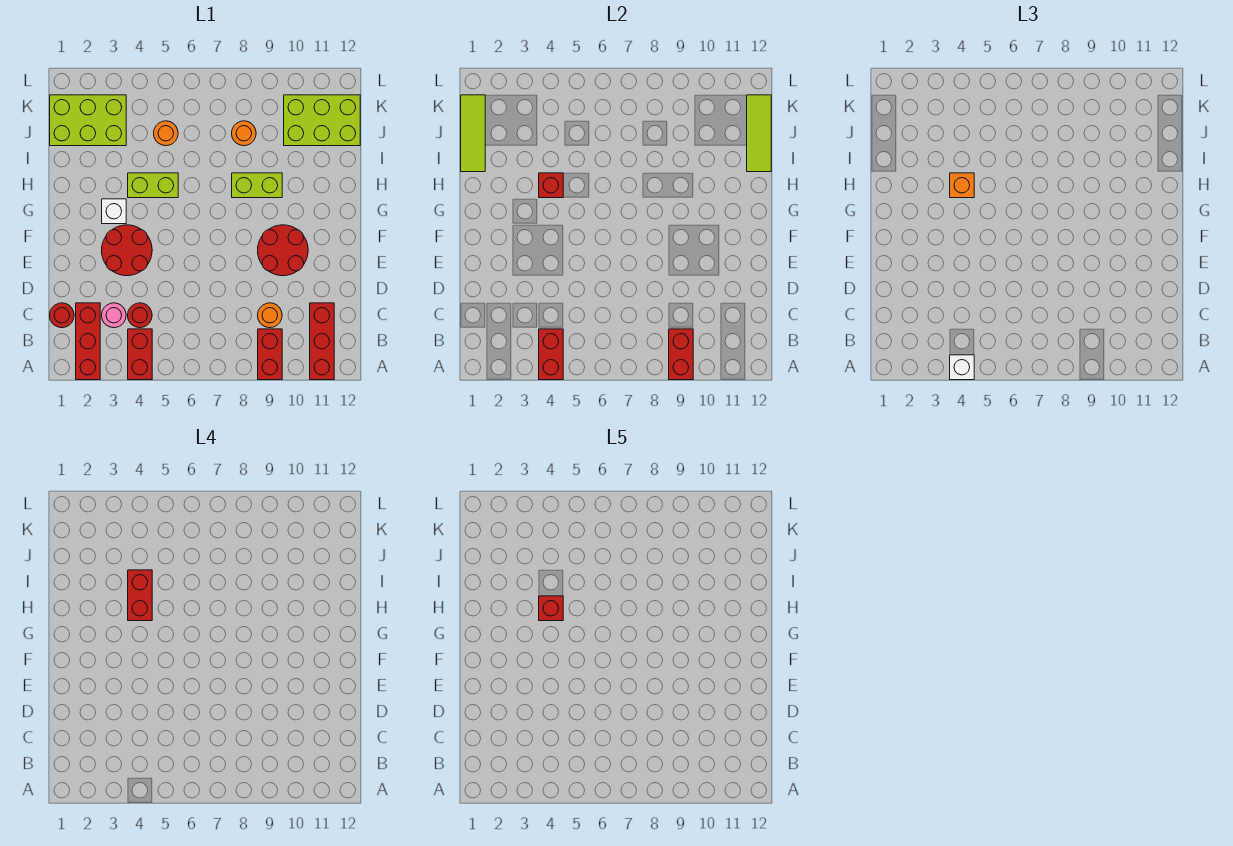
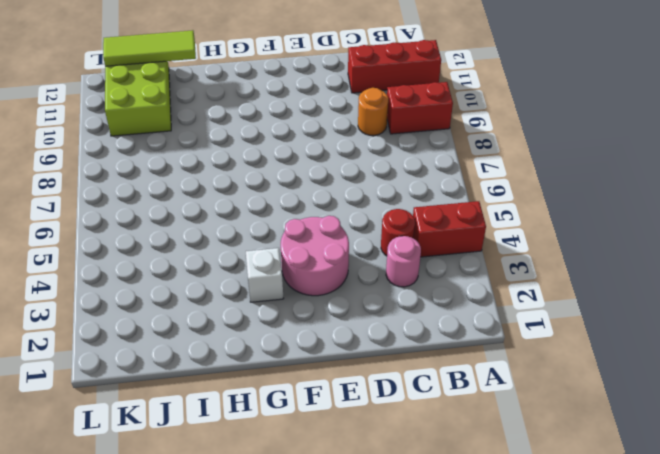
pink 2x2 round brick [281,216,349,296] -> red 2x2 round brick [102,225,152,276]
none -> red 1x3 brick [76,303,100,380]
none -> red 1x1 round brick [50,303,74,328]
none -> red 2x2 round brick [258,225,308,276]

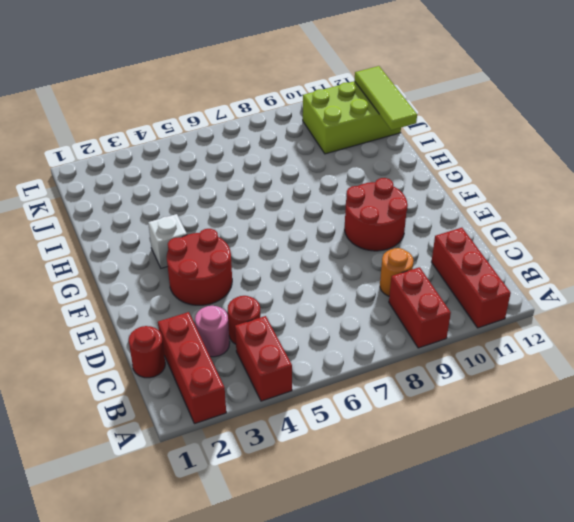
none -> lime 1x2 brick [128,173,178,198]
none -> lime 1x2 brick [232,173,282,198]
none -> lime 2x3 brick [50,95,126,146]

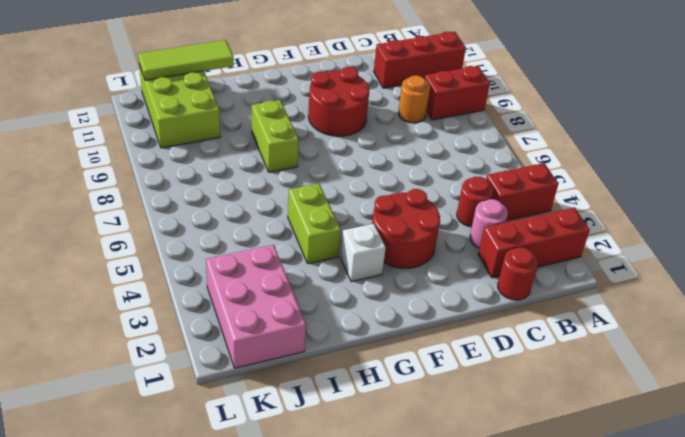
pink 2x3 brick [206,245,306,368] -> lime 2x3 brick [50,95,126,146]
none -> orange 1x1 round brick [154,121,178,146]
none -> orange 1x1 round brick [232,121,256,146]
none -> red 1x2 brick [539,329,563,380]

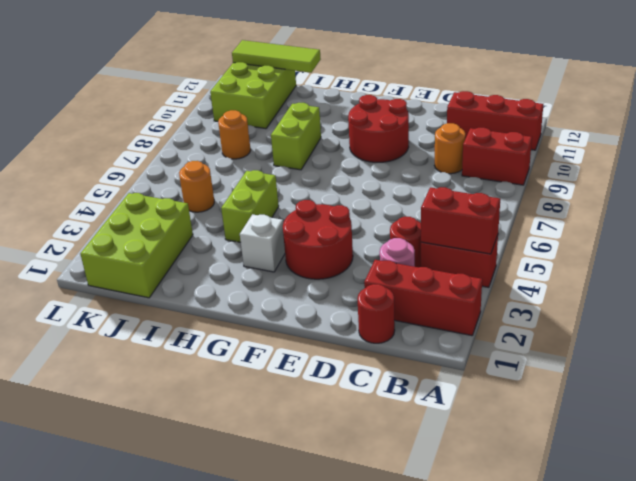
none -> red 1x2 brick [669,329,693,380]
none -> red 1x1 brick [539,173,563,198]
none -> lime 1x3 tile [461,95,485,172]

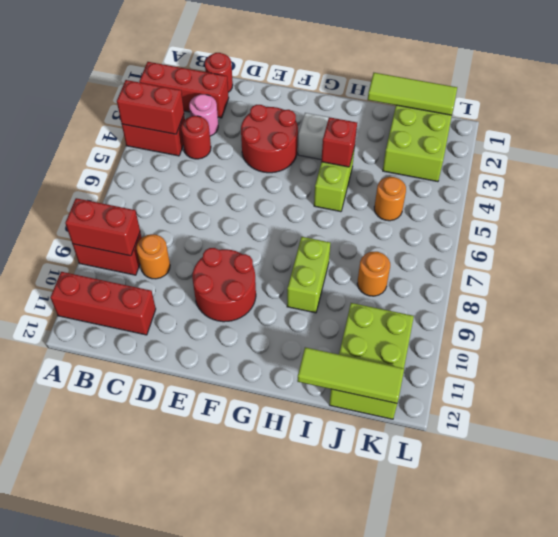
none -> white 1x1 brick [950,355,974,380]
none -> orange 1x1 brick [950,173,974,198]
none -> red 1x2 brick [128,570,152,621]

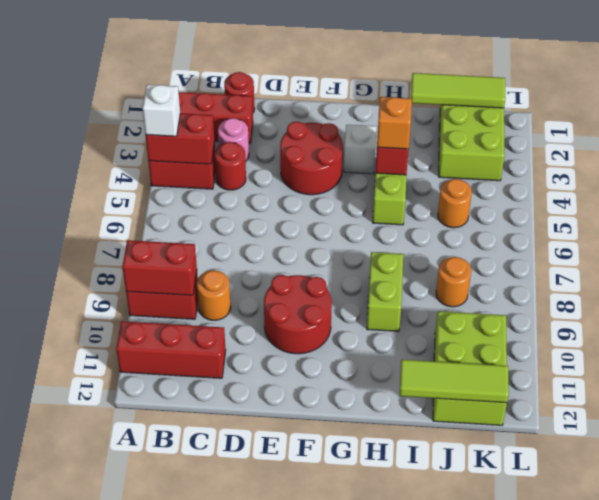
none -> red 1x2 brick [128,570,152,621]
none -> red 1x1 brick [539,596,563,621]

